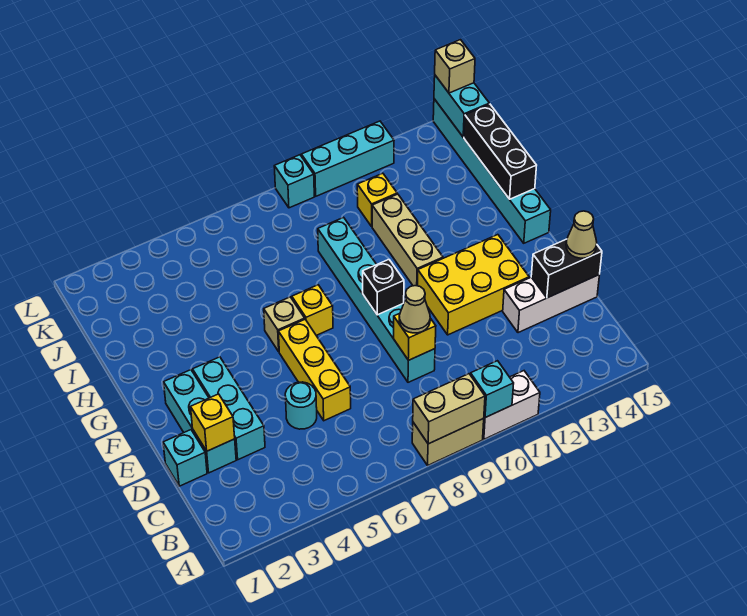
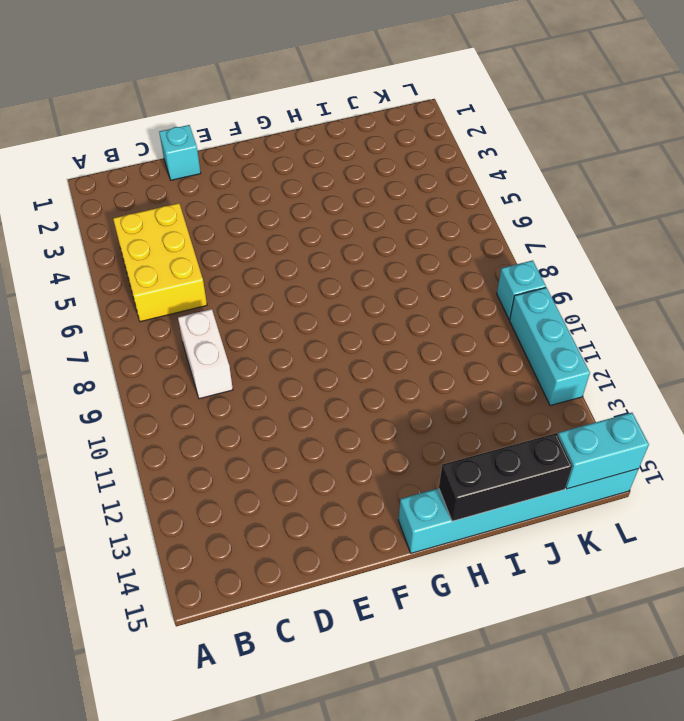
yellow 2x3 brick [113,203,207,322] -> yellow 2x3 brick moved to [418,235,529,335]
white 1x2 brick [178,309,233,399] -> white 1x2 brick moved to [483,371,540,439]
none -> tan 1x2 brick [412,419,484,465]
none -> cyan 1x3 brick [164,370,236,473]
none -> cyan 1x3 brick [193,357,265,460]

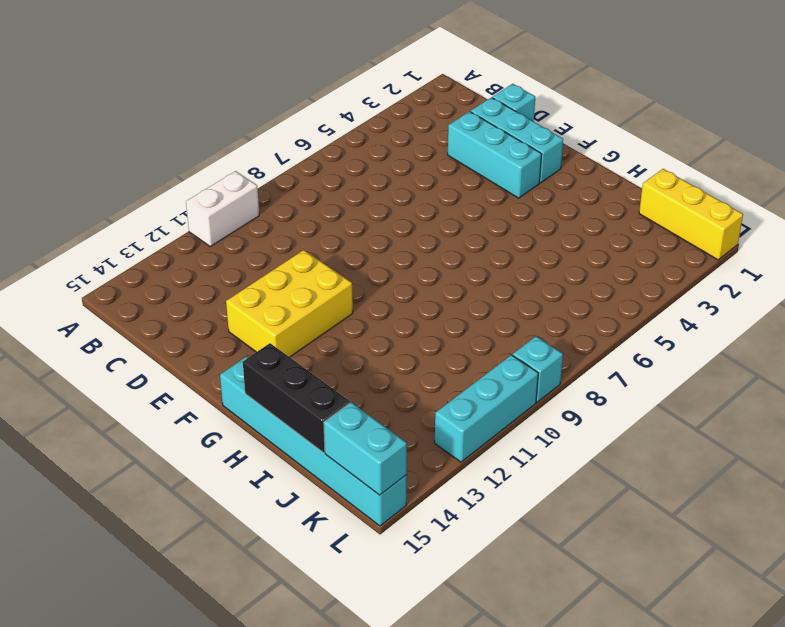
yellow 1x3 brick [639,169,743,260] -> yellow 1x3 brick moved to [278,320,351,421]
none -> tan 1x2 brick [412,419,484,465]
none -> cyan 1x1 round brick [285,382,317,429]
none -> cyan 1x6 brick [318,217,435,382]

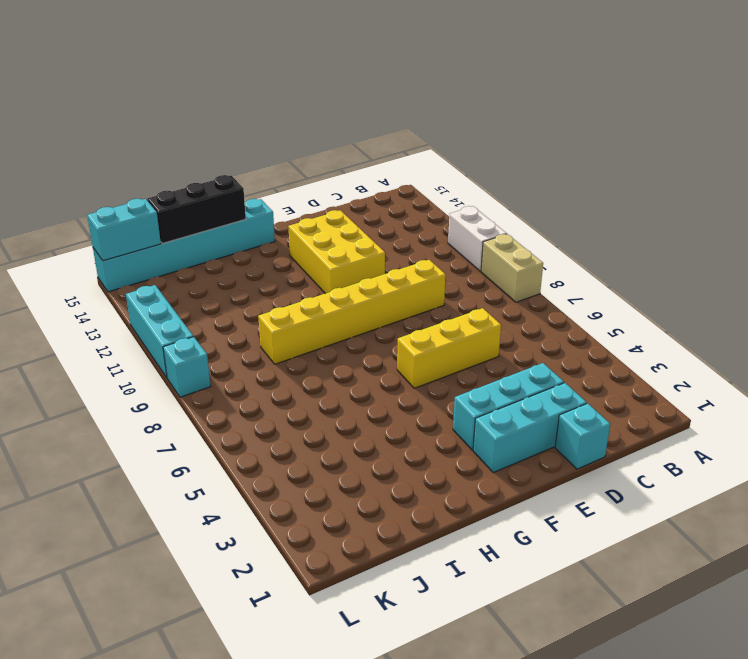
yellow 1x6 brick [258,260,446,364] -> cyan 1x6 brick [318,217,435,382]
none -> cyan 1x1 round brick [285,382,317,429]
none -> white 1x3 brick [503,275,599,333]
none -> tan 1x1 brick [264,297,305,352]

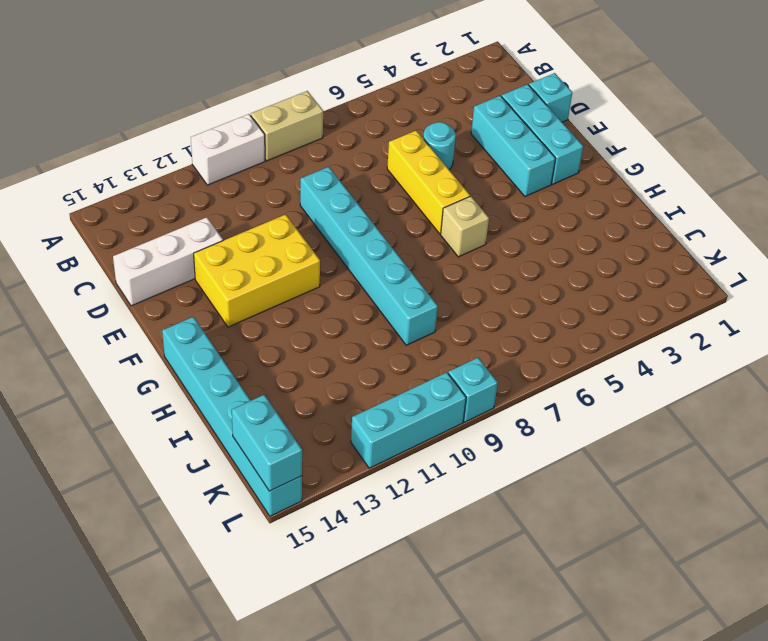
none -> yellow 1x1 brick [292,285,333,335]
none -> tan 1x3 brick [372,194,443,286]
none -> yellow 1x1 brick [357,173,397,226]

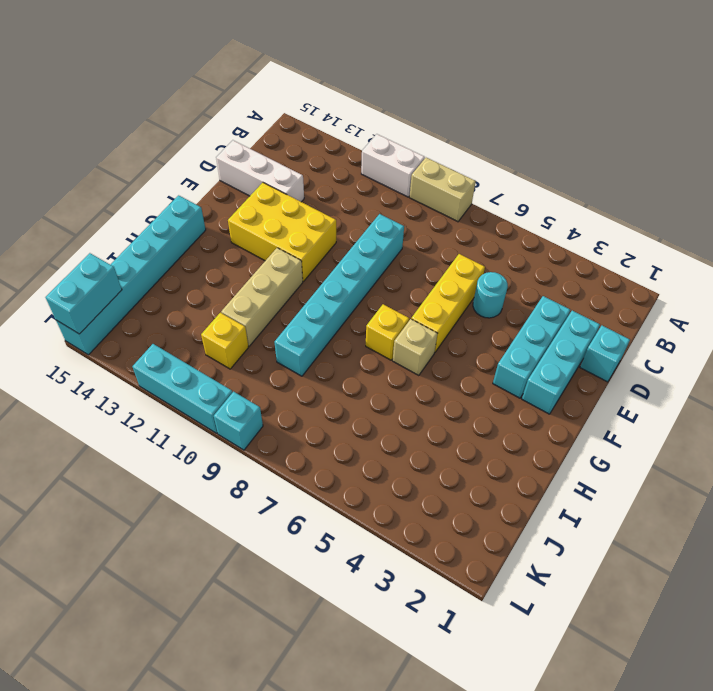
none -> tan 1x2 brick [413,374,485,444]
none -> cyan 1x1 brick [471,361,514,417]
none -> yellow 1x1 brick [191,394,235,451]

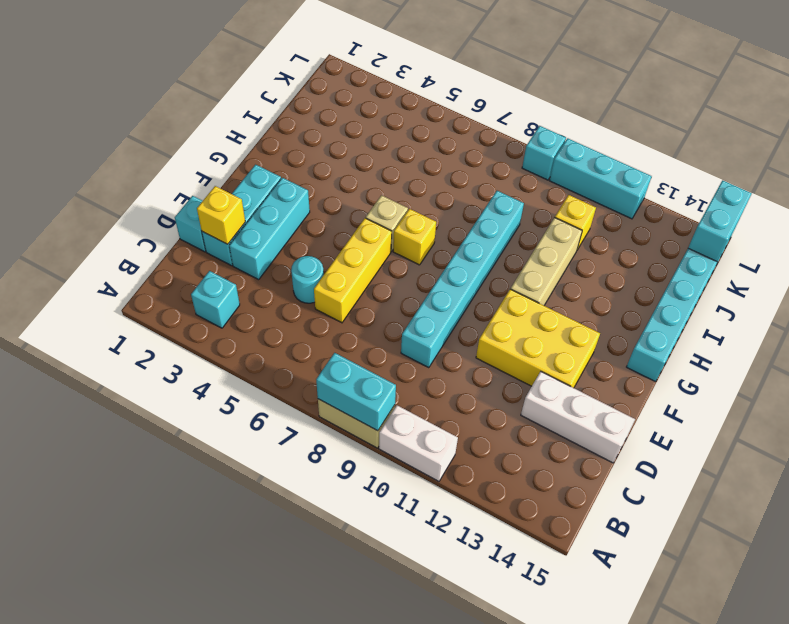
cyan 1x2 brick [316,353,396,431] -> tan 1x2 brick [413,374,485,444]
cyan 1x1 brick [191,271,240,328] -> cyan 1x1 brick moved to [471,361,514,417]
none -> yellow 1x1 brick [393,313,436,360]
none -> black 1x2 brick [531,239,602,298]
none -> black 1x1 brick [363,260,404,315]

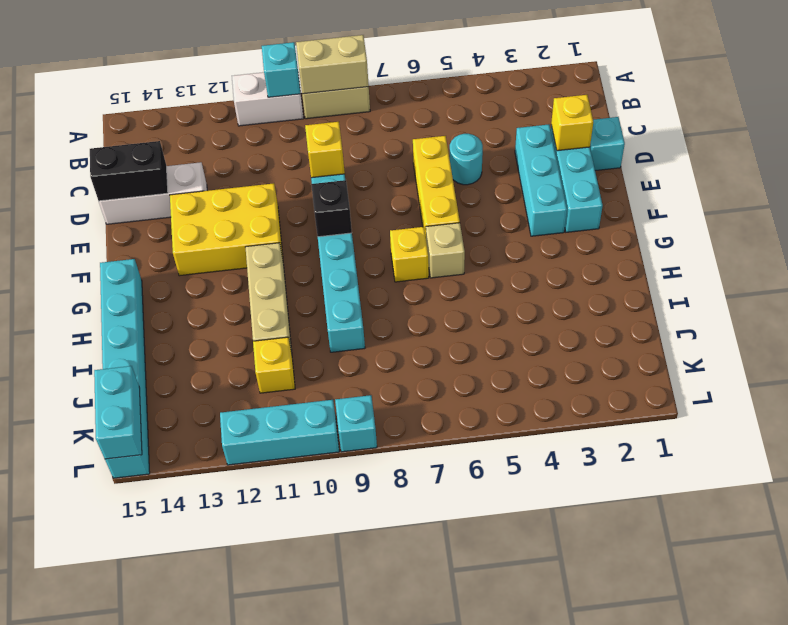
none -> black 1x3 brick [464,104,537,199]
none -> tan 1x1 cone [399,286,430,333]
none -> tan 1x1 cone [566,211,597,258]

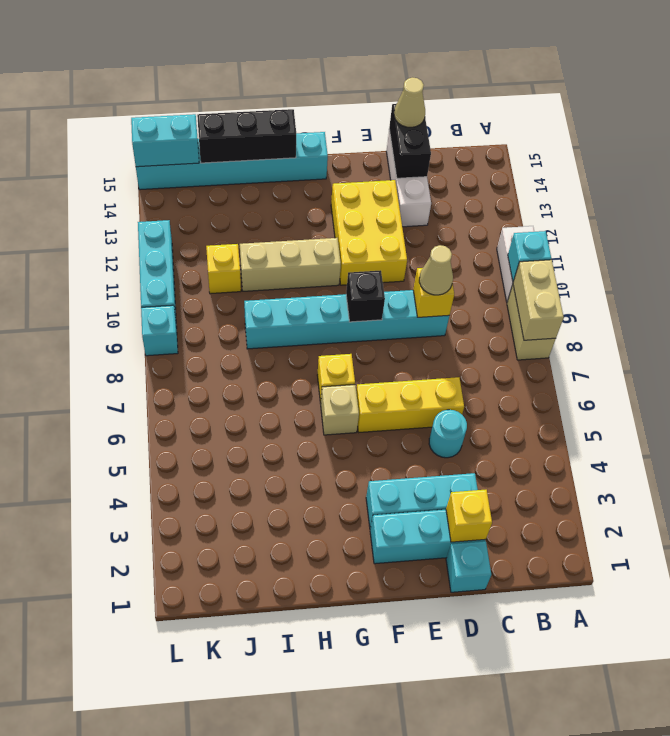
none -> tan 1x1 brick [435,40,475,93]

